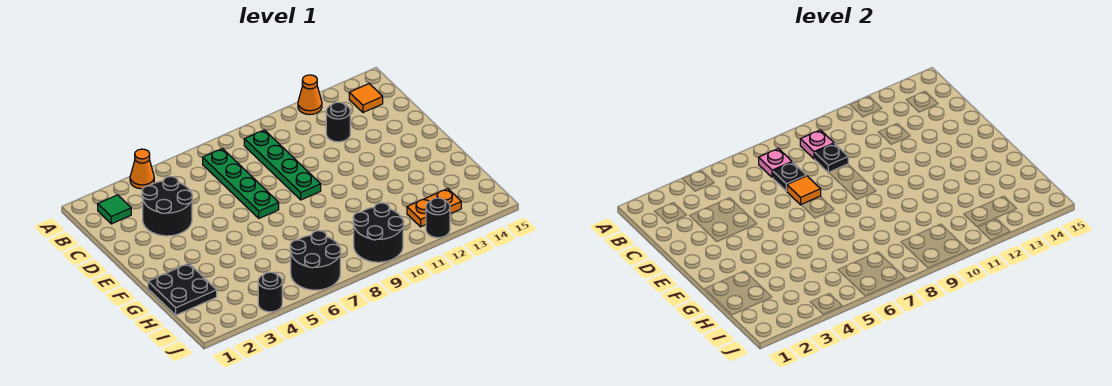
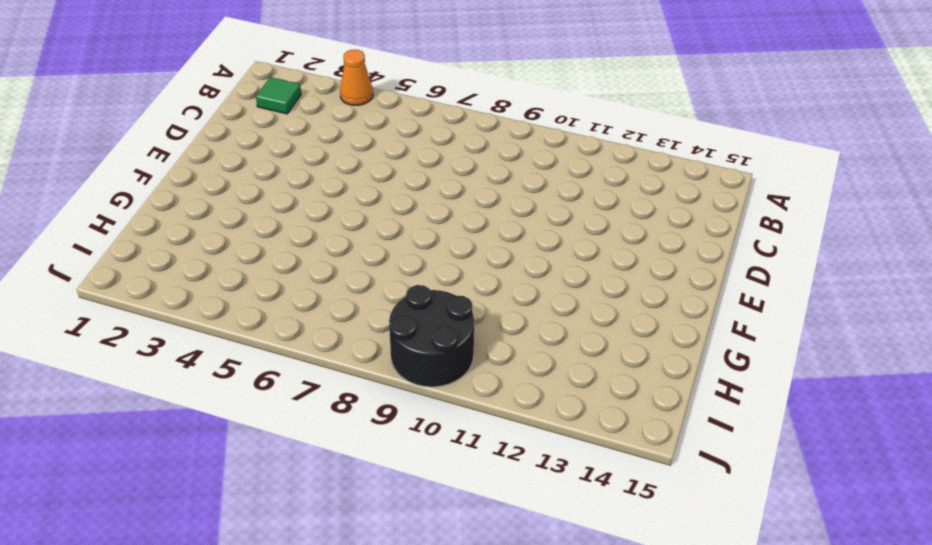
none -> orange 1x1 cone [298,75,322,115]
none -> green 1x4 plate [203,148,279,218]
none -> green 1x4 plate [244,130,321,200]

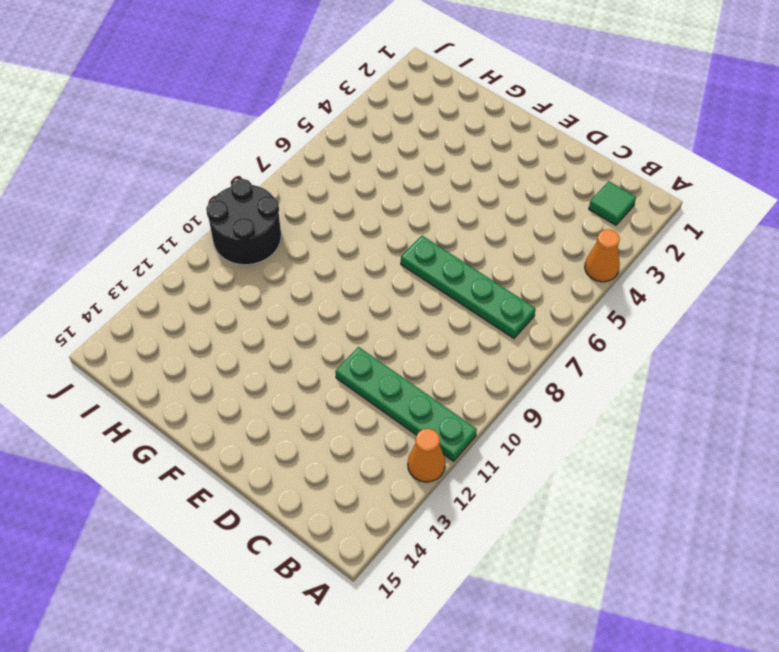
green 1x4 plate [336,347,477,461] -> green 1x4 plate moved to [244,130,321,200]
none -> orange 1x1 tile [349,84,383,112]
none -> black 2x2 round brick [142,177,192,236]
none -> black 1x1 round brick [326,102,350,142]

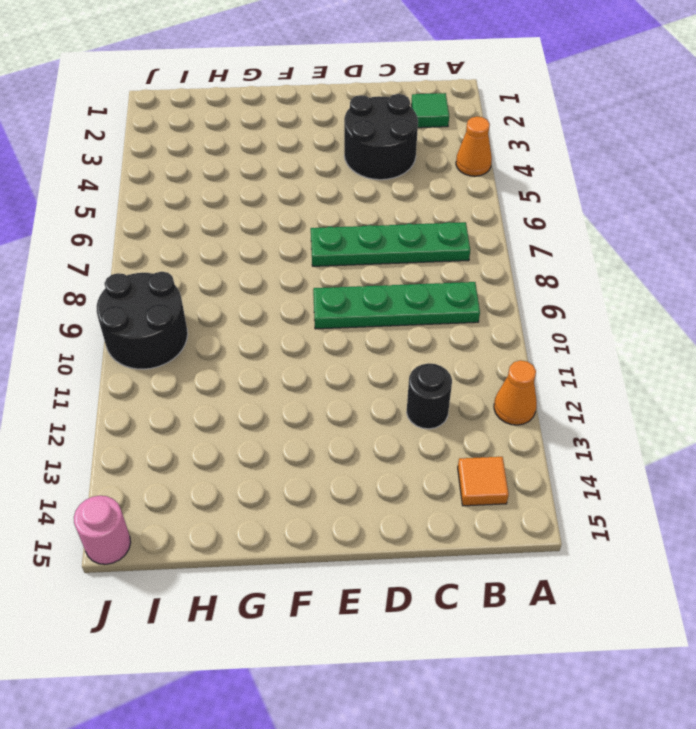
pink 1x1 round brick [74,496,131,564] -> none
none -> black 2x2 plate [148,263,217,315]
none -> black 2x2 round brick [290,231,341,290]
none -> orange 1x2 plate [407,189,461,227]

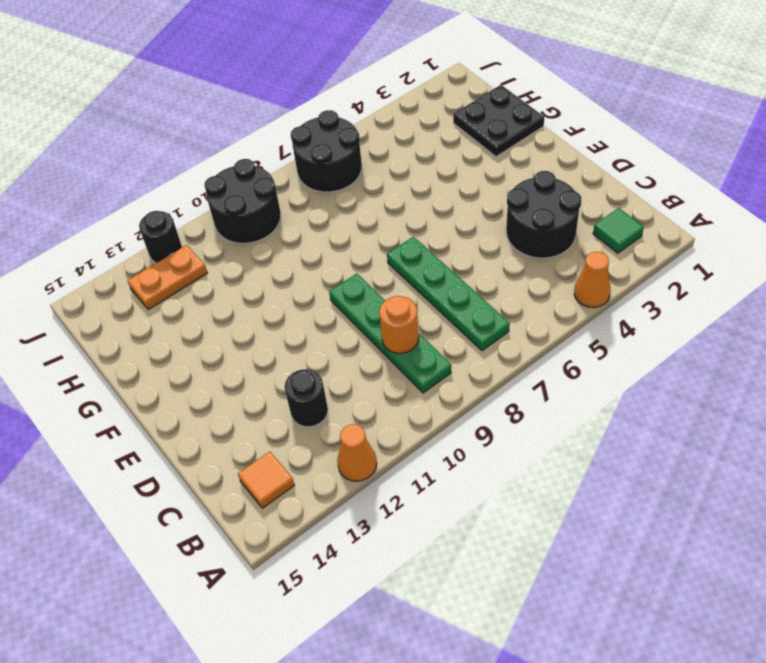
orange 1x1 round brick [379,296,419,353] -> black 1x1 plate [815,144,848,173]
none -> black 1x1 round brick [258,272,282,312]
none -> pink 1x1 plate [759,148,792,177]
none -> pink 1x1 plate [800,130,834,159]

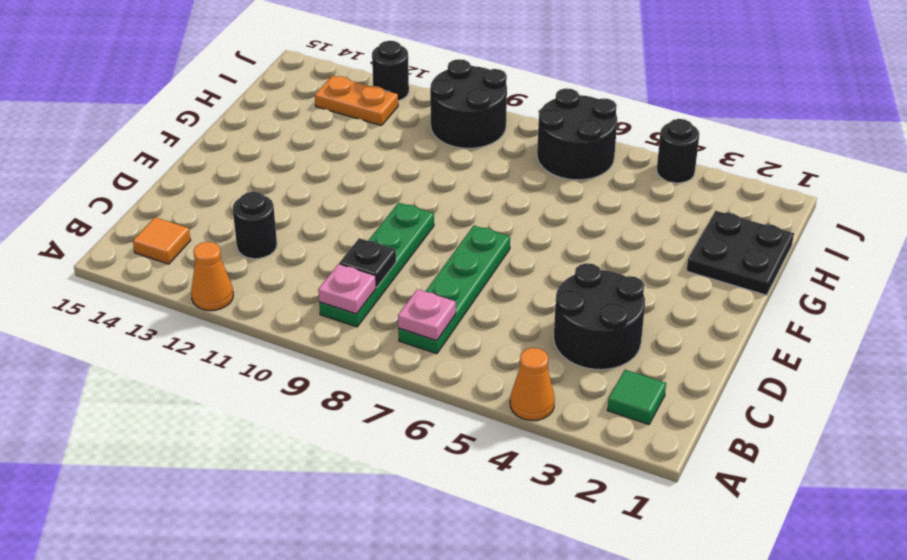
none -> black 1x1 plate [772,162,806,191]
none -> orange 1x1 tile [787,176,821,205]

